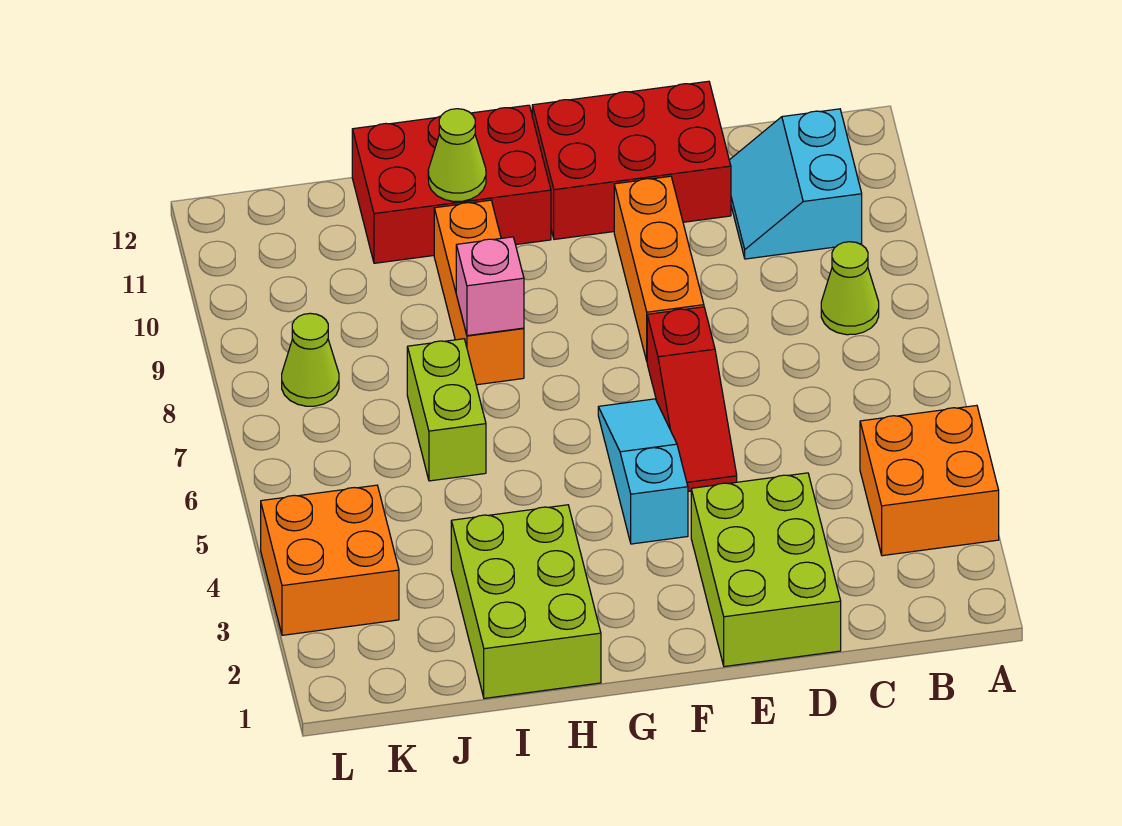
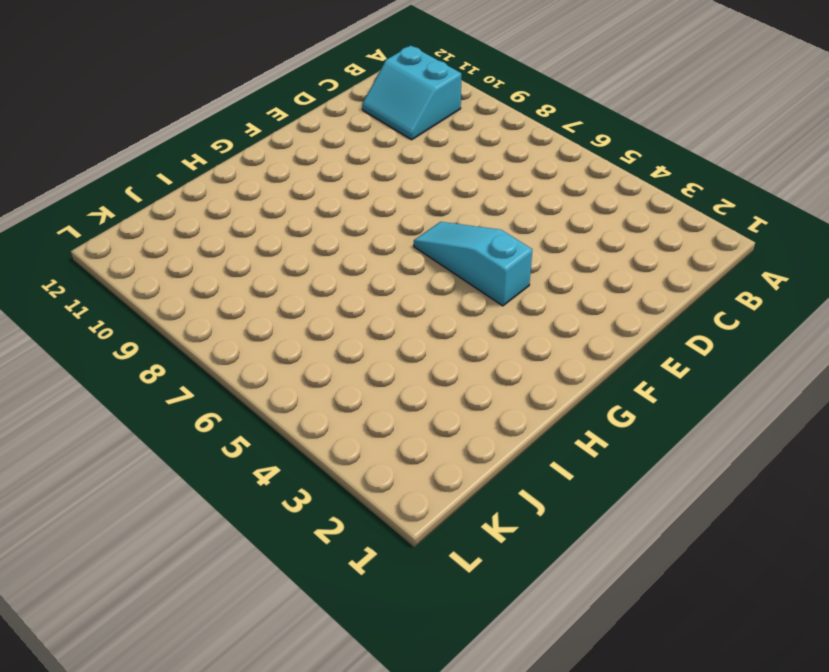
none -> orange 2x2 brick [860,405,999,556]
none -> lime 1x1 cone [821,242,879,335]
none -> lime 2x3 brick [691,473,841,667]

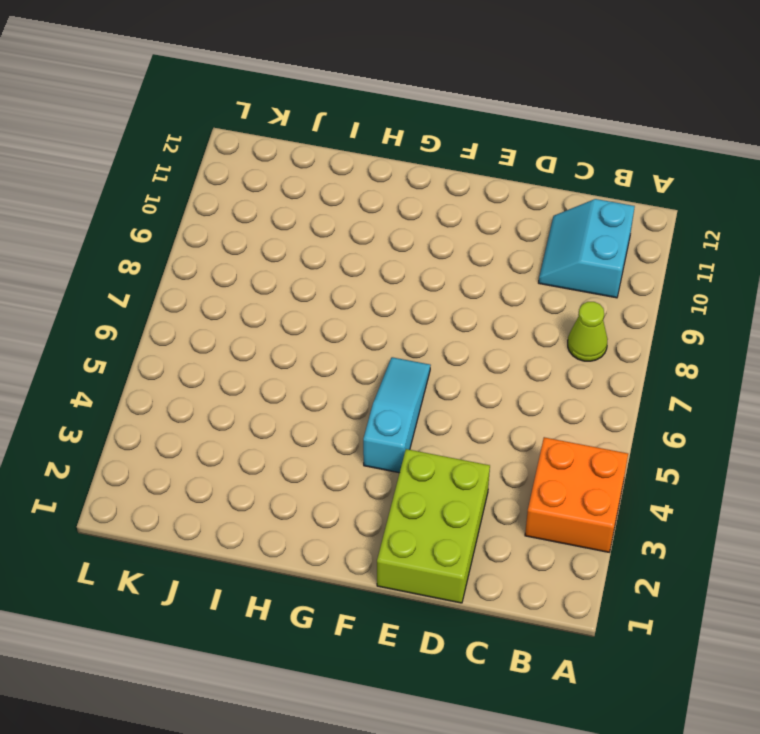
none -> red 2x3 brick [532,81,731,239]
none -> red 1x3 slope [647,307,737,491]
none -> orange 1x3 brick [614,176,704,361]

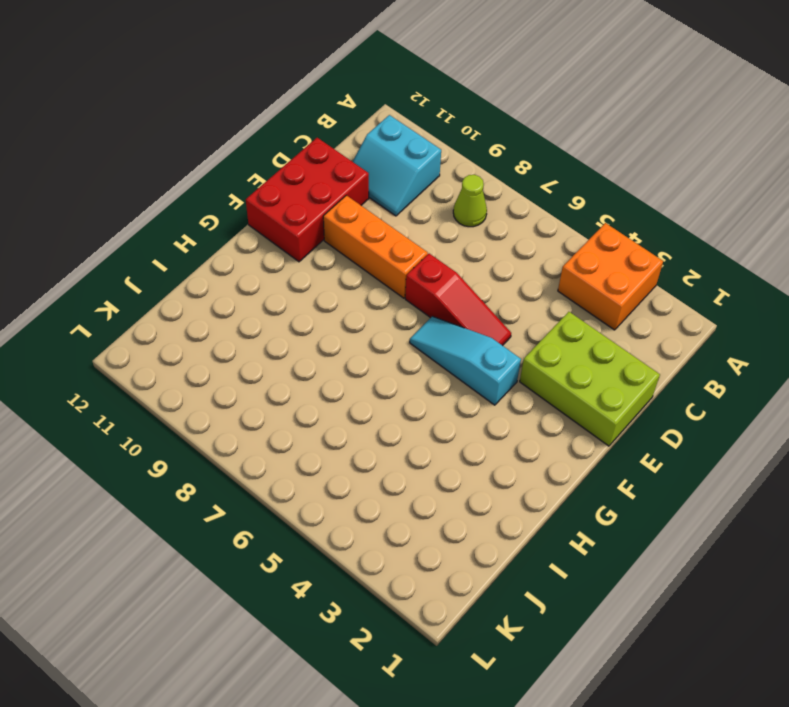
none -> red 2x3 brick [352,105,551,263]
none -> lime 2x3 brick [451,505,601,698]
none -> orange 1x3 brick [434,200,524,385]

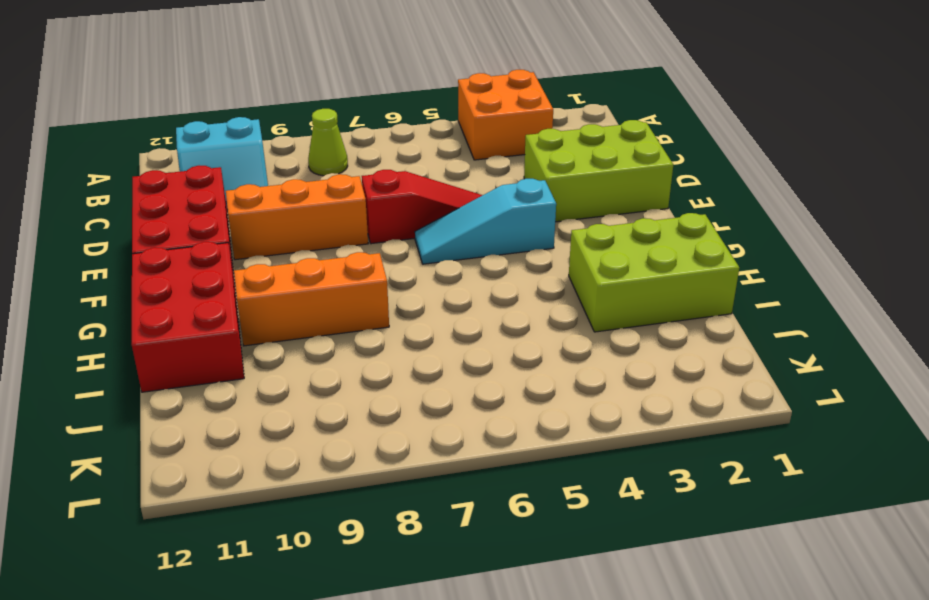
none -> lime 1x2 brick [407,339,486,481]
none -> orange 2x2 brick [261,485,399,635]
none -> lime 1x1 cone [282,313,339,406]

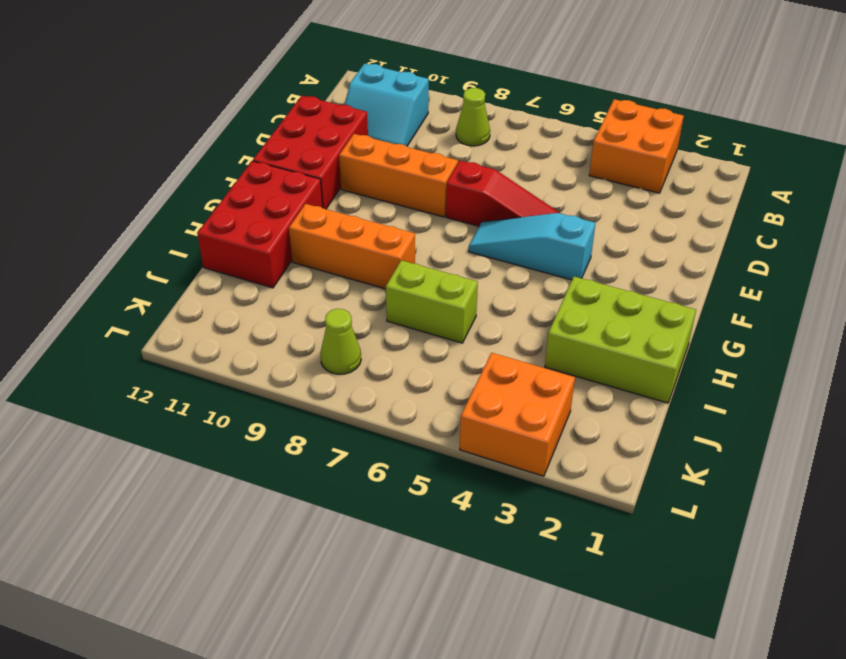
none -> lime 2x3 brick [691,473,841,667]
none -> pink 1x1 brick [456,237,524,336]
none -> lime 1x1 cone [428,109,486,202]

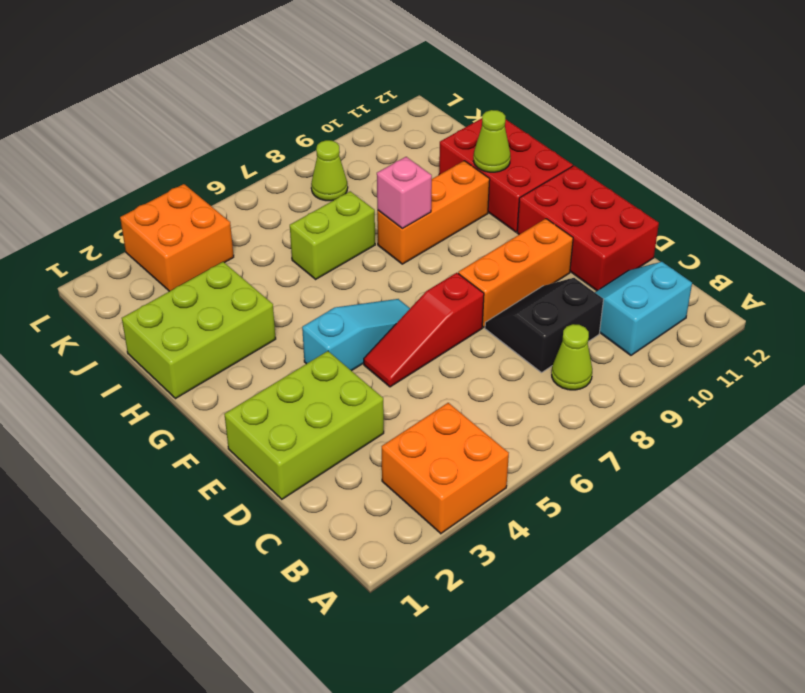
black 2x2 slope [485,278,604,373] -> none

